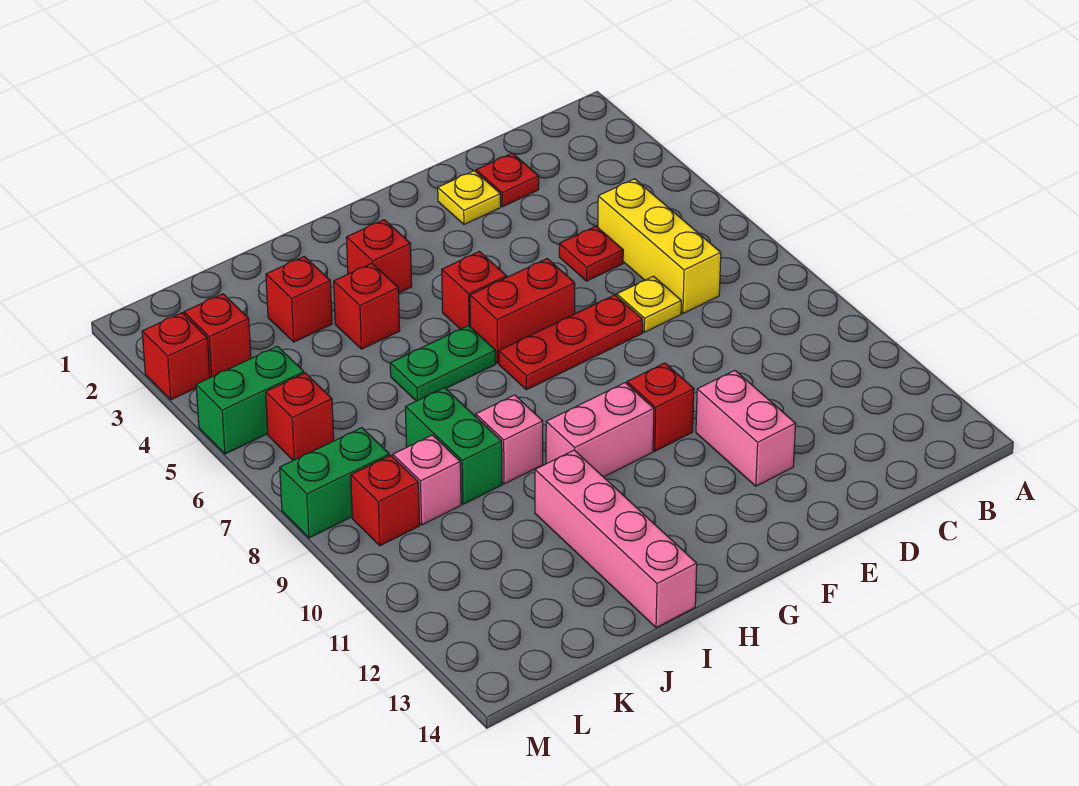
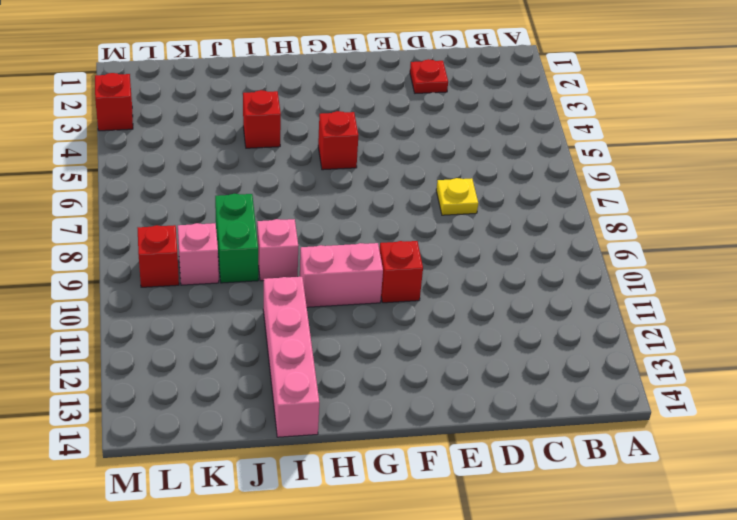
none -> yellow 1x3 brick [598,179,721,313]
none -> red 1x1 plate [559,226,623,281]
none -> yellow 1x1 plate [438,171,501,224]

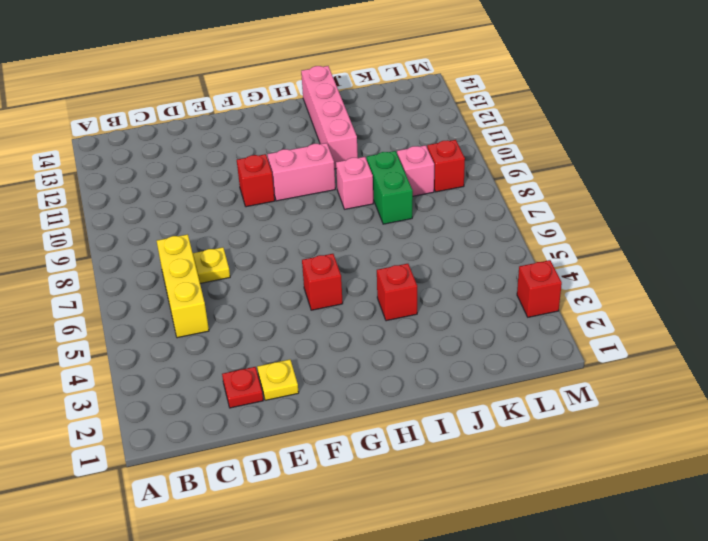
none -> red 1x1 plate [559,226,623,281]
none -> red 1x3 plate [499,295,643,390]
none -> pink 1x2 brick [696,370,796,486]

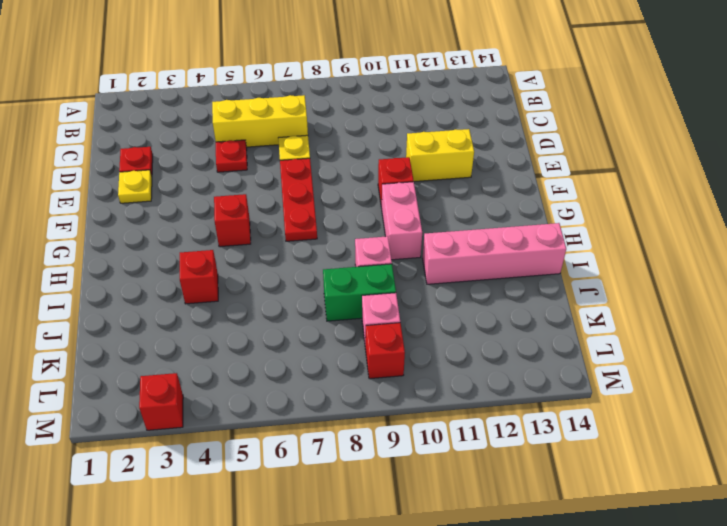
yellow 1x2 brick [406,129,474,182] -> pink 1x2 brick [696,370,796,486]
none -> red 1x2 brick [470,259,575,363]
none -> red 1x1 brick [346,220,412,293]
none -> green 1x2 plate [390,326,496,401]

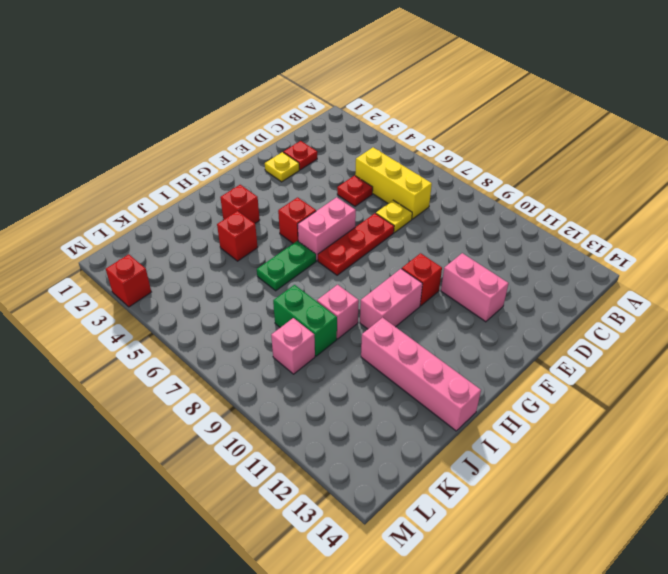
pink 1x2 brick [298,197,356,261] -> red 1x2 brick [470,259,575,363]
none -> red 1x1 brick [266,256,332,342]
none -> red 1x1 brick [184,294,251,378]
none -> green 1x2 brick [196,346,304,454]

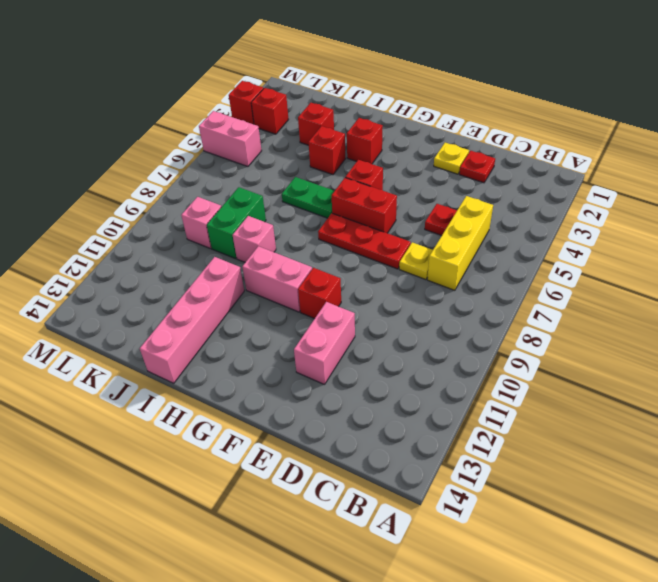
pink 1x2 brick [199,111,262,167] -> green 1x2 brick [196,346,304,454]
none -> red 1x1 brick [266,373,334,460]
none -> green 1x2 brick [280,428,389,538]
none -> red 1x1 brick [351,455,420,546]

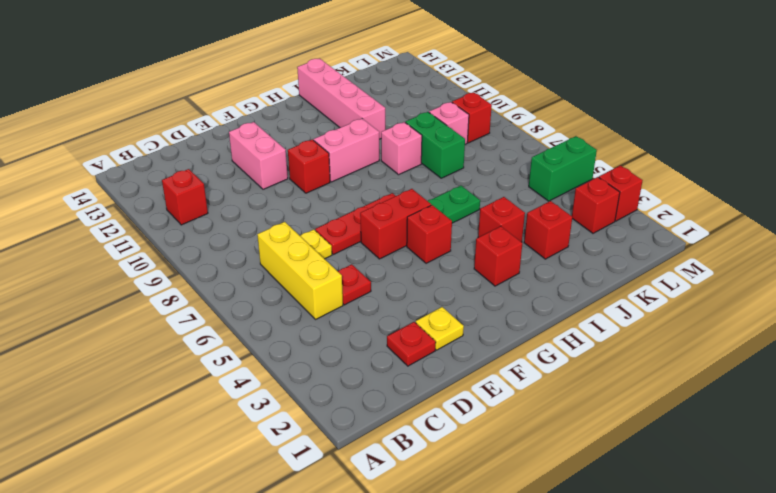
red 1x1 brick [162,169,208,225] -> red 1x1 brick moved to [266,373,334,460]
none -> green 1x2 brick [280,428,389,538]

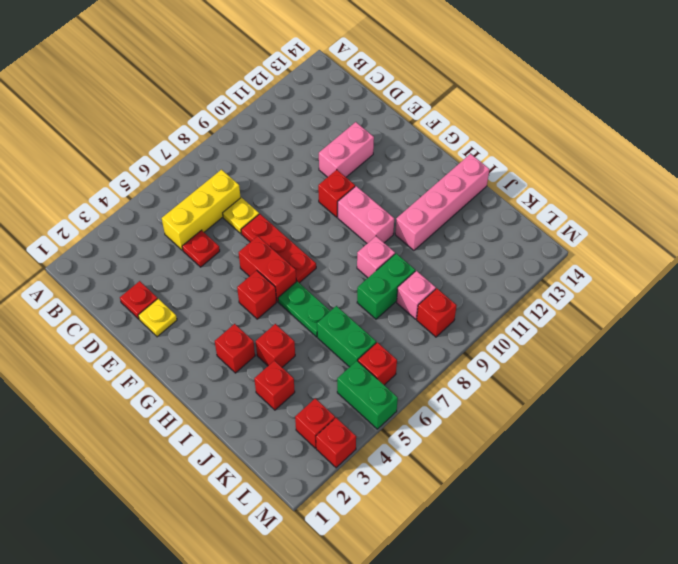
green 1x2 brick [317,306,376,367] -> green 1x2 brick moved to [280,428,389,538]

